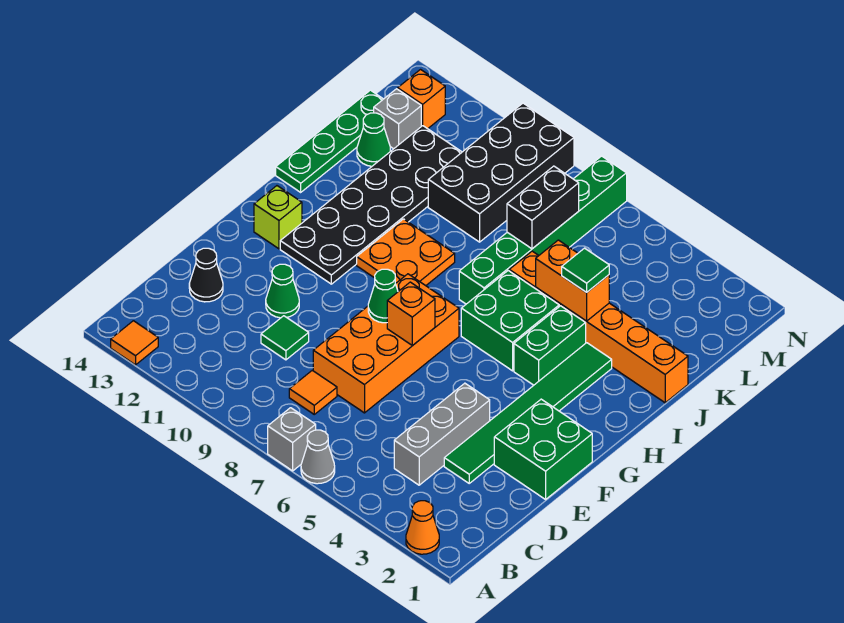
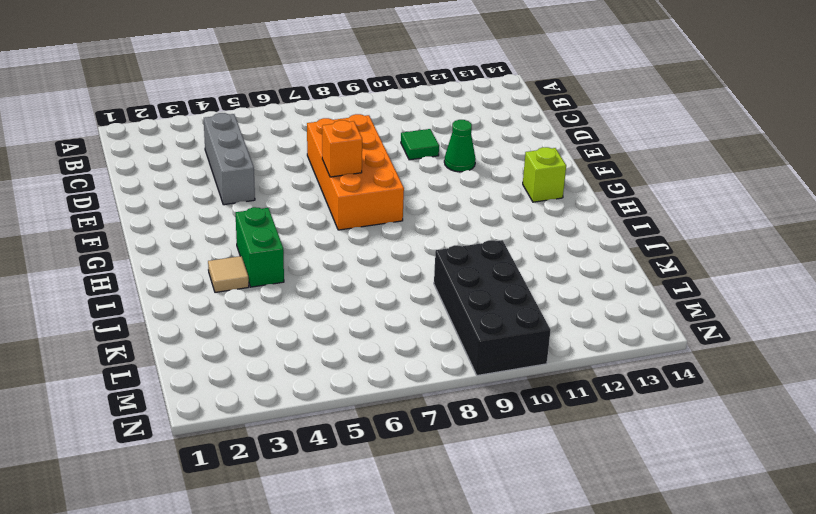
tan 1x1 tile [208,256,249,292] -> green 1x6 tile [444,343,612,483]
none -> orange 1x1 cone [406,501,439,554]
none -> grey 1x1 cone [301,430,335,484]
none -> grey 1x1 brick [268,408,316,471]

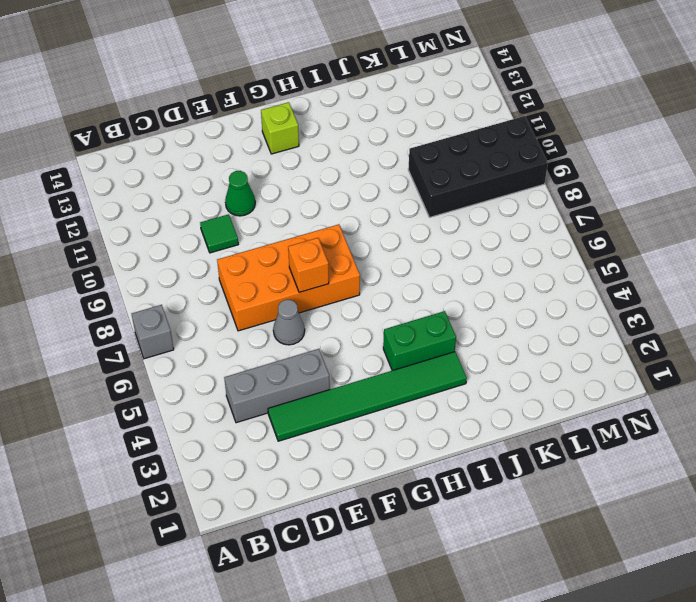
grey 1x1 cone [273,300,305,345] -> grey 1x1 cone moved to [301,430,335,484]
none -> orange 1x1 cone [406,501,439,554]
none -> orange 1x1 tile [111,321,158,365]
none -> orange 1x1 tile [289,370,337,414]

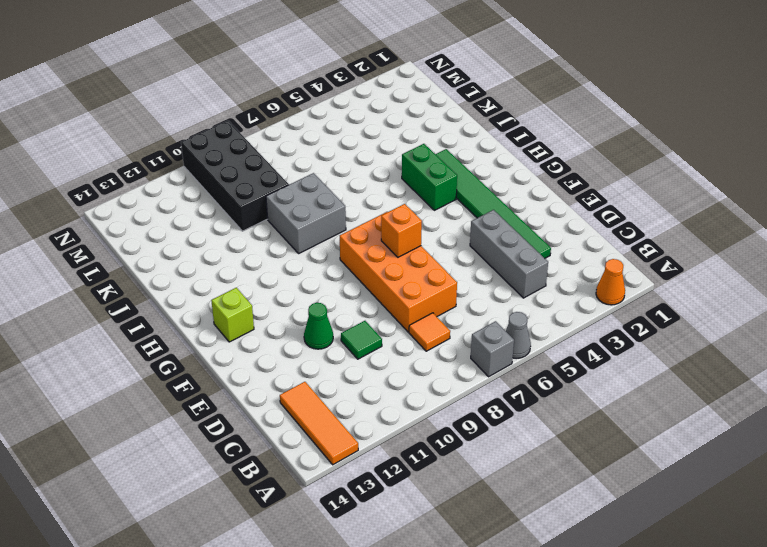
orange 1x3 tile [280,382,358,465] -> orange 1x1 tile [111,321,158,365]
grey 2x2 brick [266,173,346,253] -> orange 2x2 plate [357,219,455,286]
none -> black 1x1 cone [189,248,223,302]
none -> green 2x2 brick [494,399,592,499]
none -> black 2x6 plate [280,126,462,284]

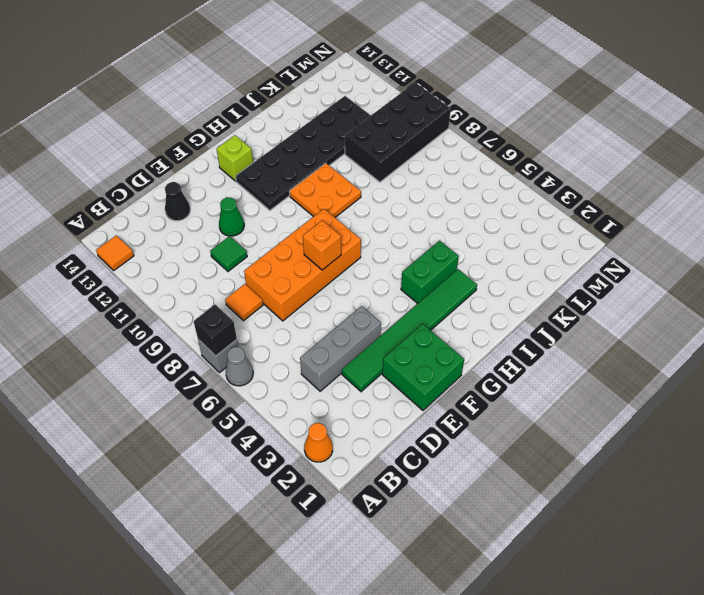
black 1x1 brick [194,304,237,356] -> none
none -> green 2x2 brick [461,271,559,371]
none -> green 1x6 brick [459,156,627,304]
none -> green 1x4 plate [276,90,383,192]

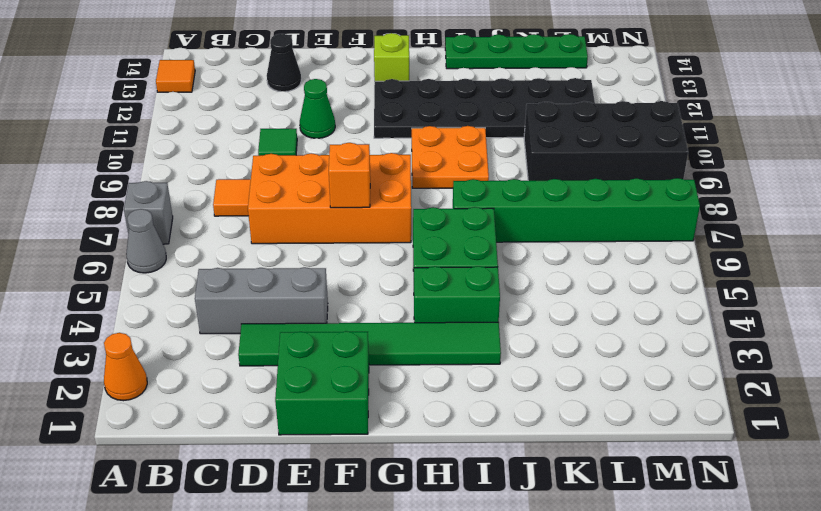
none -> orange 1x6 brick [509,251,688,403]
none -> green 1x1 cone [357,113,390,166]
none -> grey 1x1 brick [374,89,421,149]

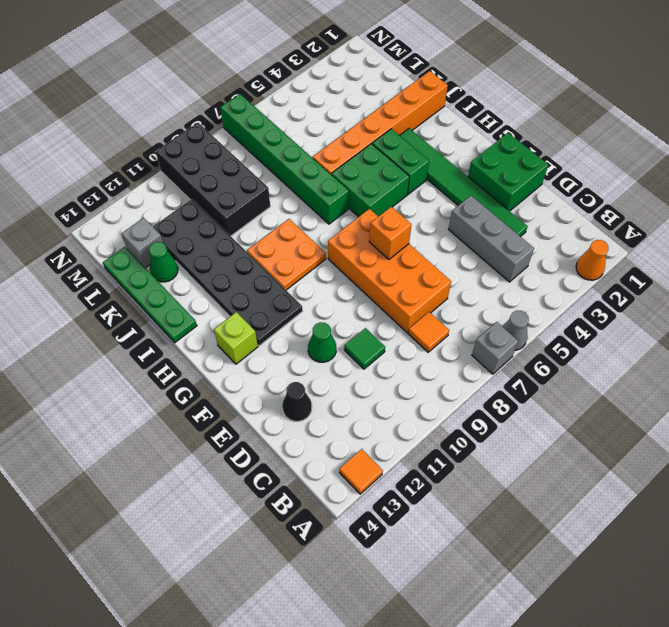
none -> orange 1x1 brick [398,70,445,129]
none -> green 1x1 cone [368,269,398,323]
none -> orange 1x2 brick [536,240,609,321]

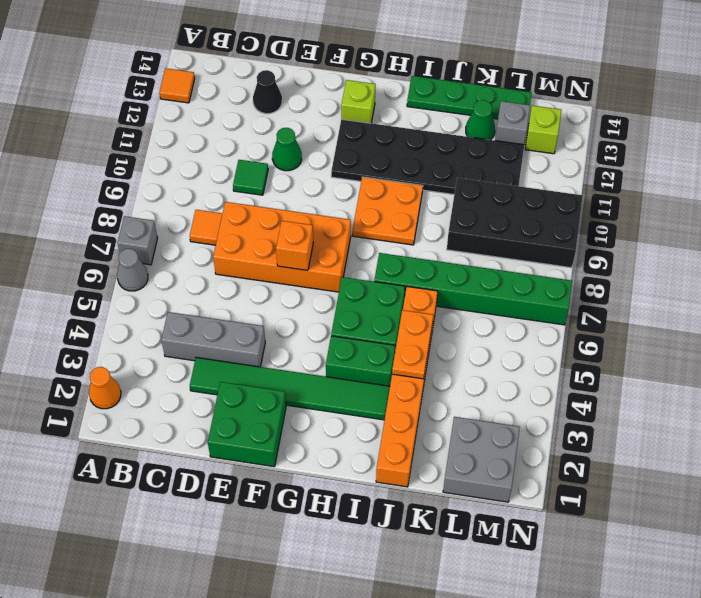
orange 1x2 plate [392,310,433,379] -> orange 1x2 brick [536,240,609,321]
grey 2x2 brick [443,417,520,502] -> none
lime 1x1 brick [525,105,561,154] -> orange 1x1 brick [398,70,445,129]
none -> green 1x1 cone [368,269,398,323]
none -> black 1x2 brick [507,166,579,249]
none -> green 1x1 tile [562,248,609,292]

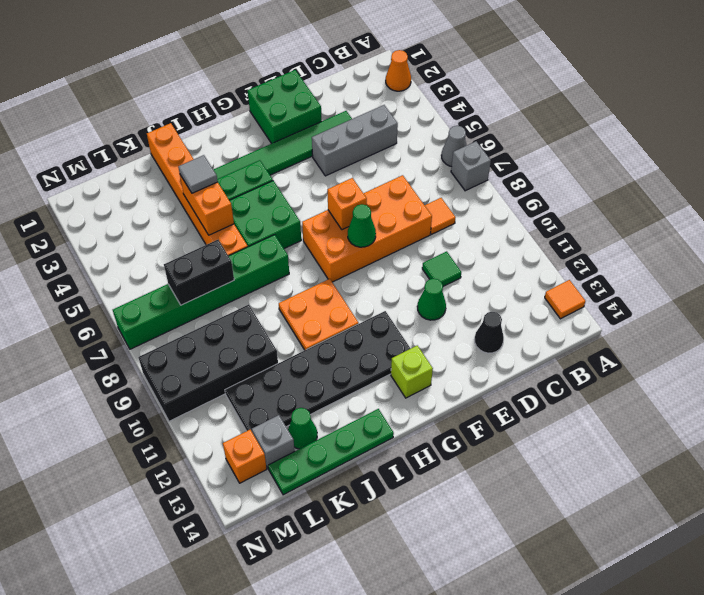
grey 1x1 tile [178,155,218,193] -> green 1x1 tile [562,248,609,292]

